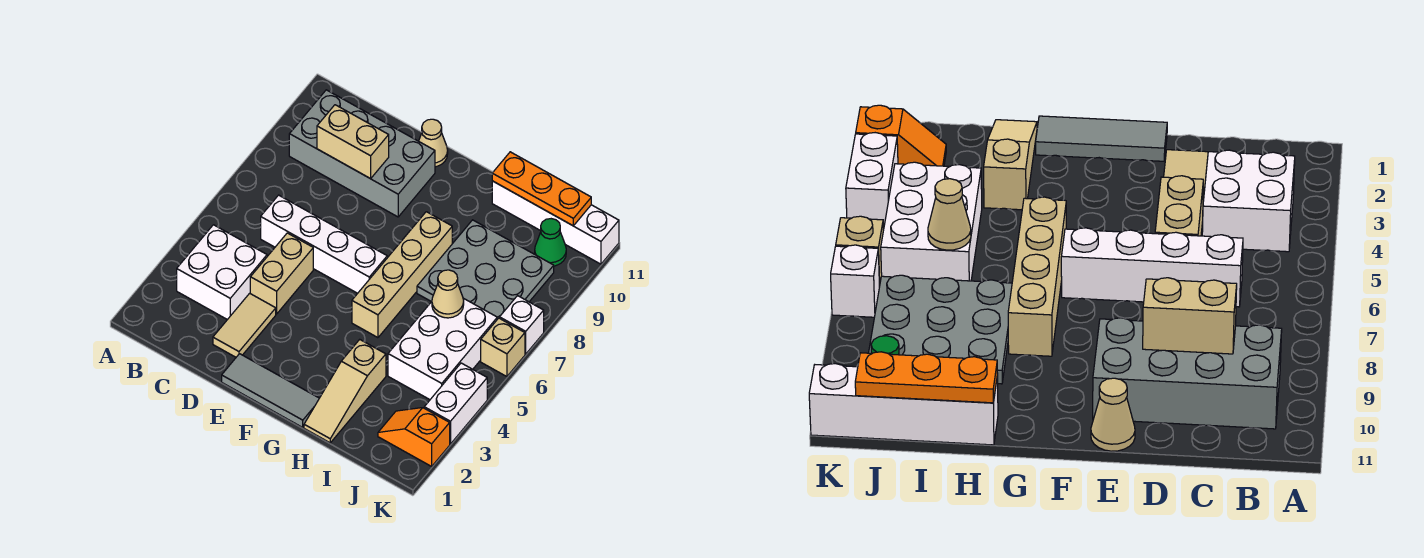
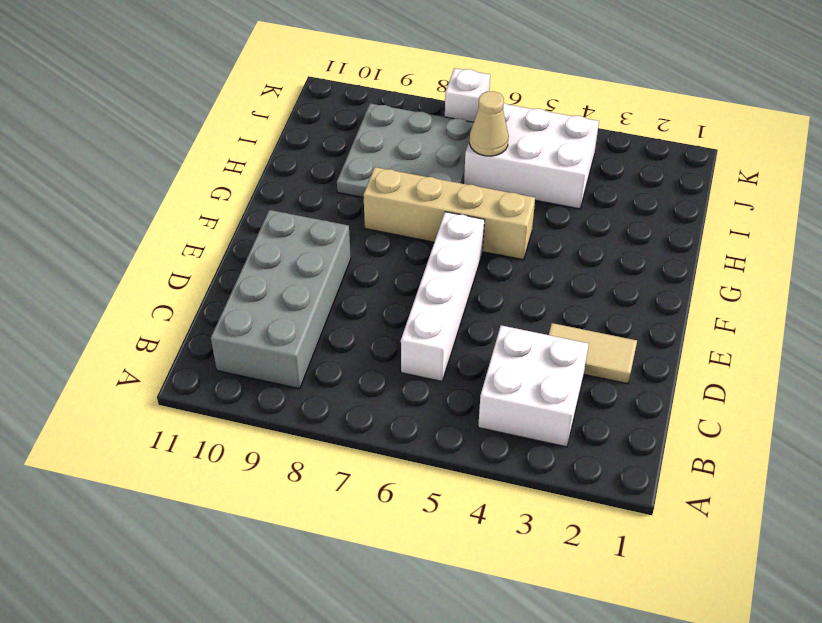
none -> tan 1x2 brick [250,233,313,314]
none -> grey 1x3 tile [222,354,319,427]
none -> tan 1x1 cone [419,119,448,167]

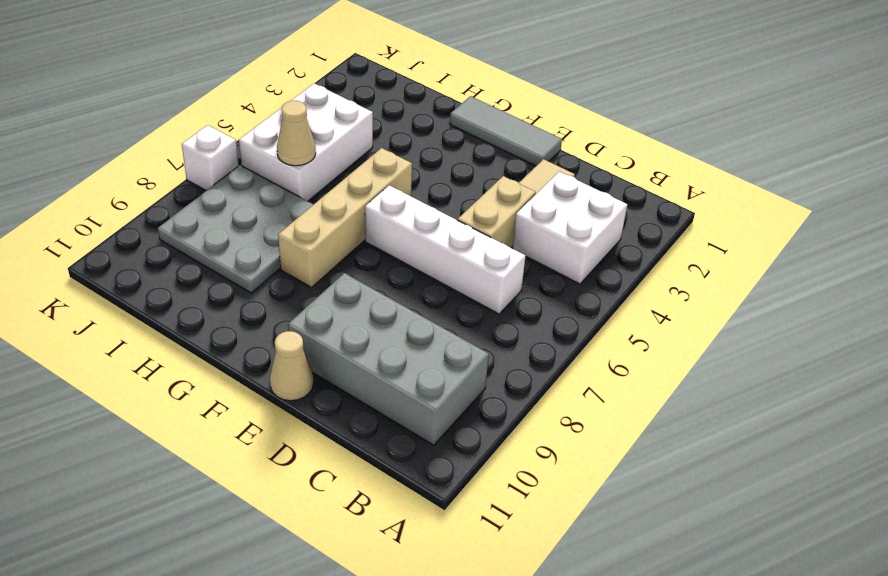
none -> tan 1x3 slope [304,340,386,443]
none -> white 1x4 brick [492,181,619,264]
none -> orange 1x2 slope [378,408,450,466]

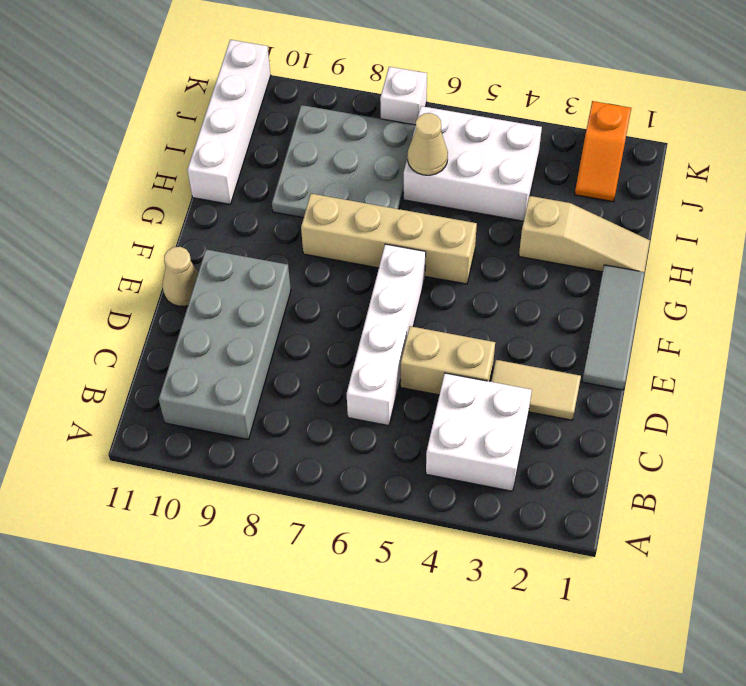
none -> green 1x1 cone [535,219,566,266]
none -> white 1x2 brick [424,363,487,444]
none -> tan 1x1 brick [481,318,525,377]

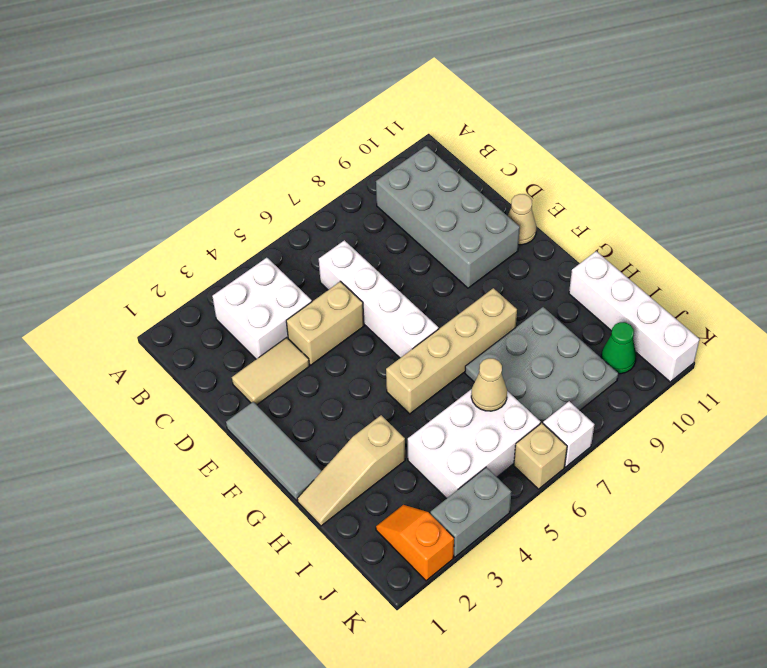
grey 1x2 brick [430,467,511,557] -> white 1x2 brick [424,363,487,444]
none -> tan 1x2 brick [317,105,389,179]
none -> orange 1x3 plate [492,152,591,226]

